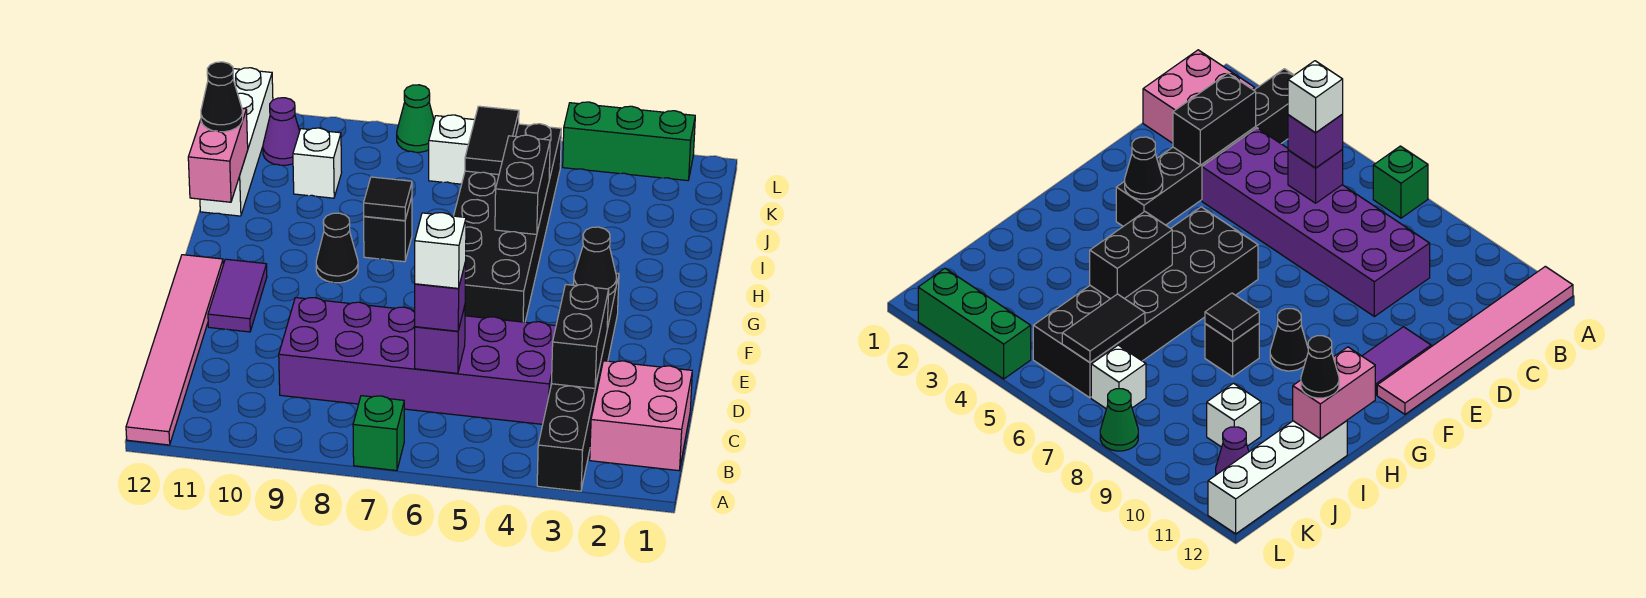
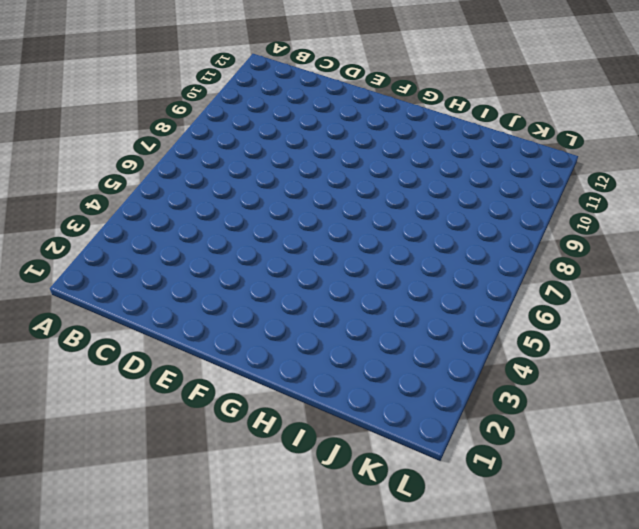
none -> black 1x6 brick [537,273,619,491]
none -> green 1x1 brick [353,396,404,471]
none -> pink 1x6 tile [126,255,223,445]

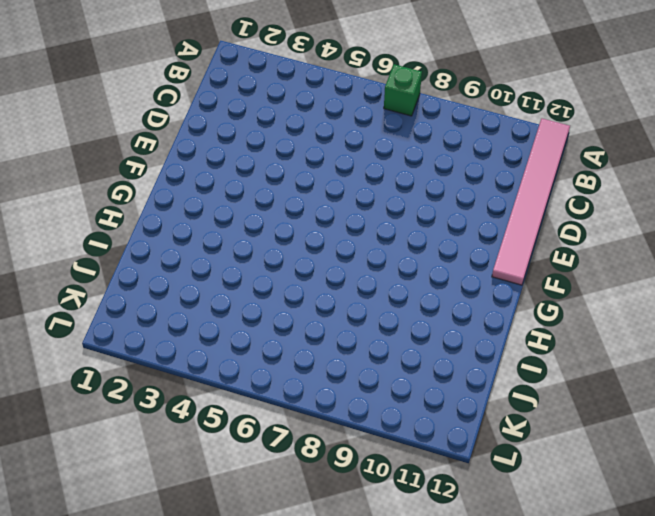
none -> black 1x6 brick [537,273,619,491]
none -> pink 2x2 brick [590,361,692,471]
none -> purple 2x6 brick [279,298,556,424]

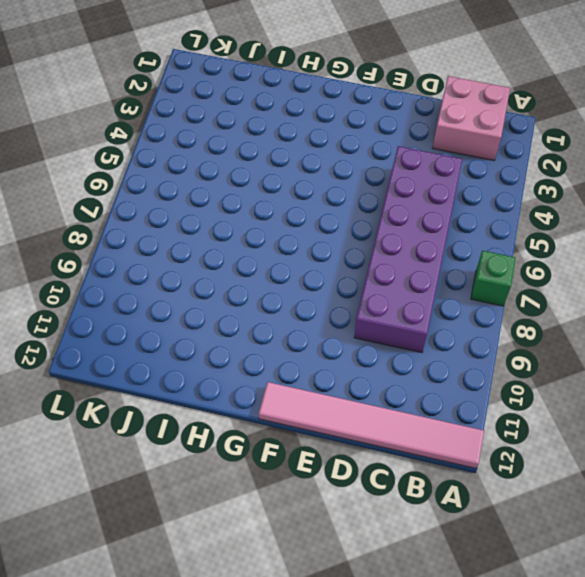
none -> black 1x6 brick [537,273,619,491]
none -> purple 1x2 tile [208,259,267,332]
none -> black 2x6 brick [454,124,561,322]

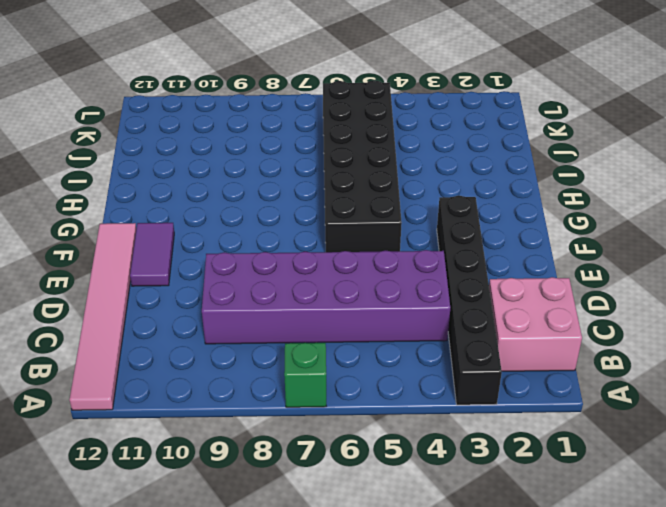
none -> black 1x1 cone [316,213,358,283]
none -> black 1x1 brick [364,197,412,262]
none -> white 1x4 brick [200,68,273,216]

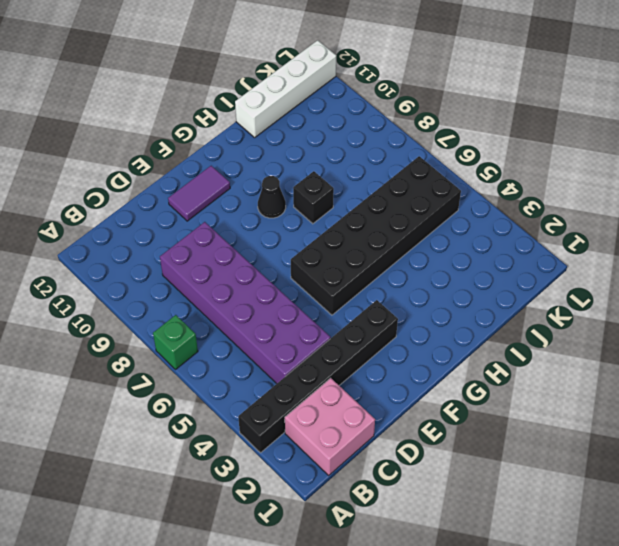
none -> pink 1x6 tile [126,255,223,445]
none -> white 1x1 brick [293,128,342,198]
none -> white 1x1 brick [429,115,475,184]

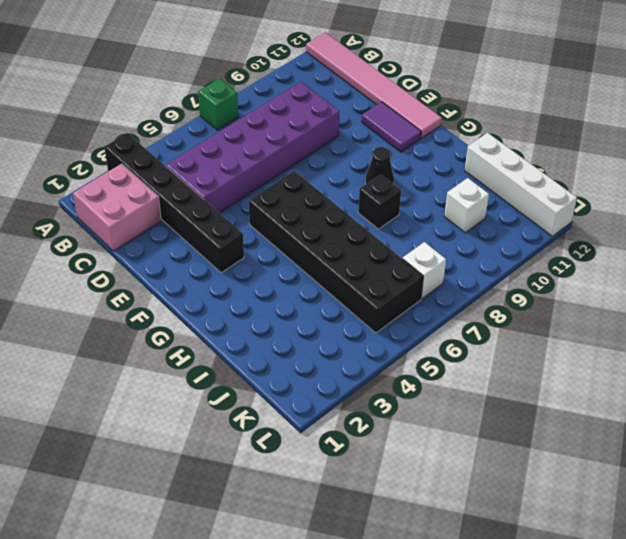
none -> purple 1x1 cone [263,98,300,165]
none -> green 1x3 brick [563,102,695,181]
none -> green 1x1 cone [397,85,434,152]

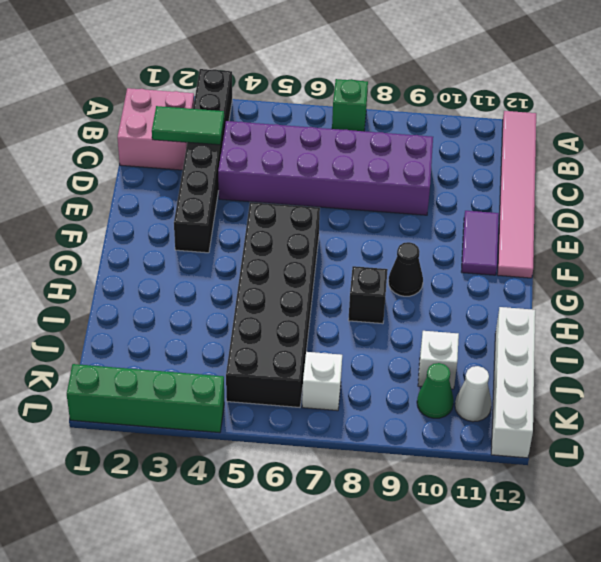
green 1x2 tile [152,106,224,145] -> black 1x2 brick [552,284,609,388]
green 1x1 cone [417,363,454,418] -> green 1x1 cone moved to [397,85,434,152]
white 1x1 cone [455,366,492,422] -> purple 1x1 cone [263,98,300,165]
green 1x4 brick [67,364,224,433] -> green 1x3 brick [563,102,695,181]
none -> purple 1x1 brick [415,306,465,373]
none -> black 1x1 cone [574,227,617,295]
none -> black 1x2 brick [495,135,550,234]

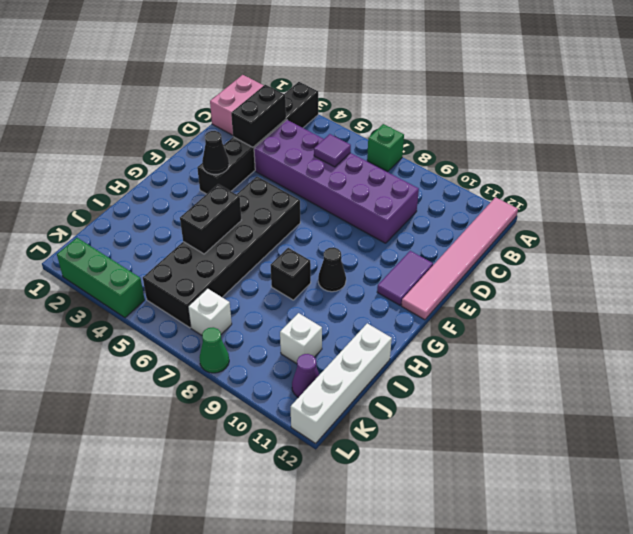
purple 1x1 tile [314,134,351,167] -> purple 1x1 brick [415,306,465,373]
none -> black 1x1 tile [364,177,412,221]
none -> pink 1x2 brick [188,109,248,202]
none -> black 1x2 tile [465,106,519,175]

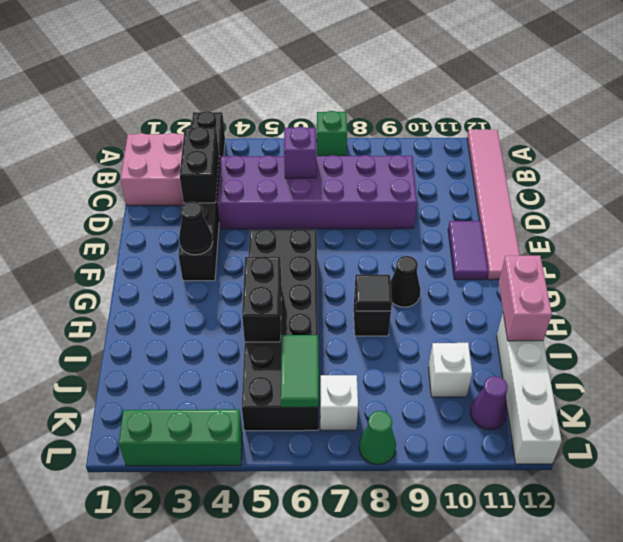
green 1x2 tile [281,335,319,407] -> black 1x2 tile [465,106,519,175]
none -> purple 1x1 brick [415,262,466,331]
none -> black 1x1 cone [201,62,243,132]
none -> white 1x1 brick [415,213,466,288]

